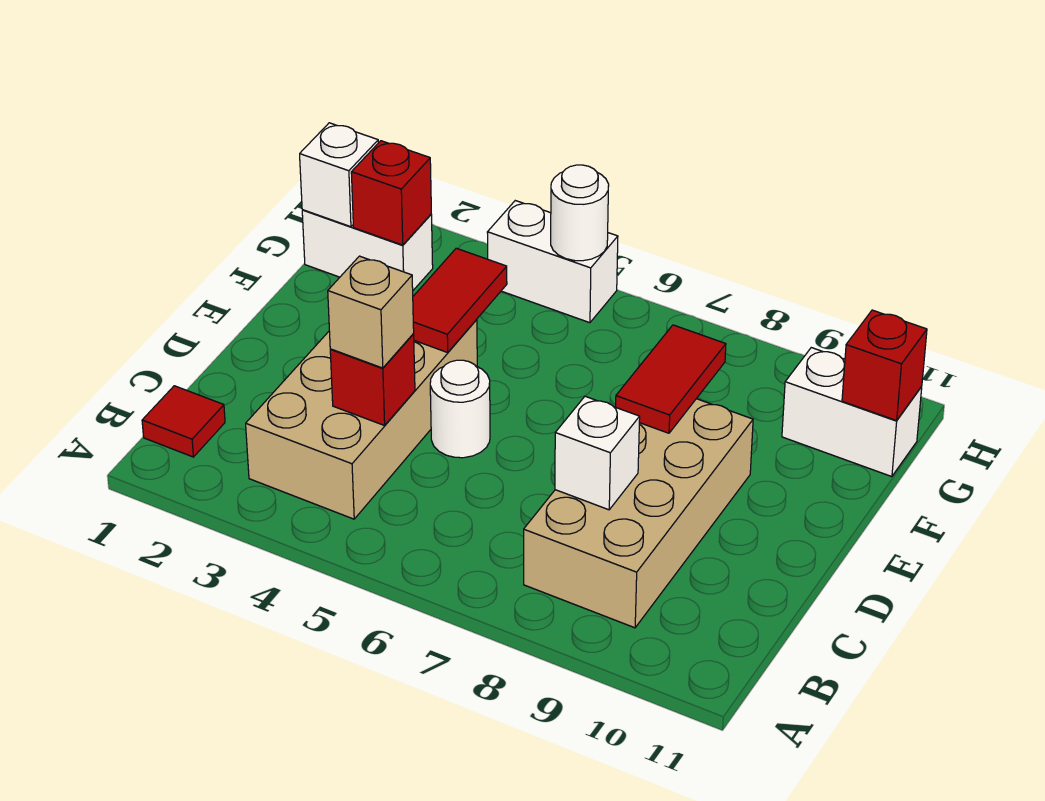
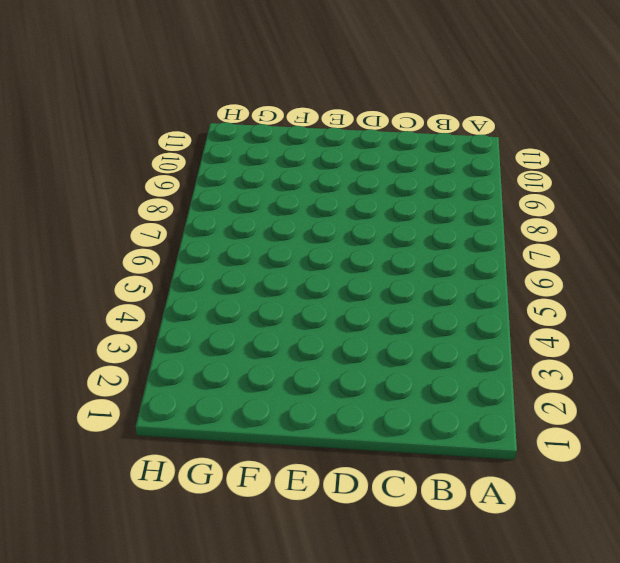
none -> red 1x1 tile [142,386,225,457]
none -> tan 2x4 brick [246,319,477,519]
none -> tan 2x4 brick [524,399,753,628]

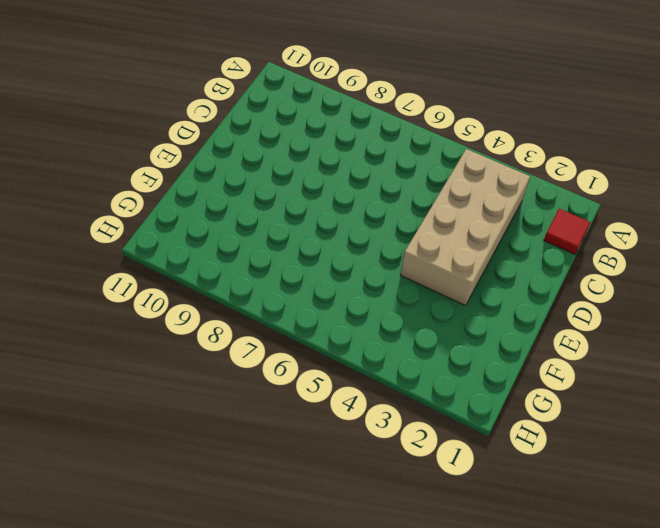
none -> tan 2x4 brick [524,399,753,628]
none -> white 1x1 round brick [430,360,490,458]
none -> white 1x2 brick [302,210,433,290]

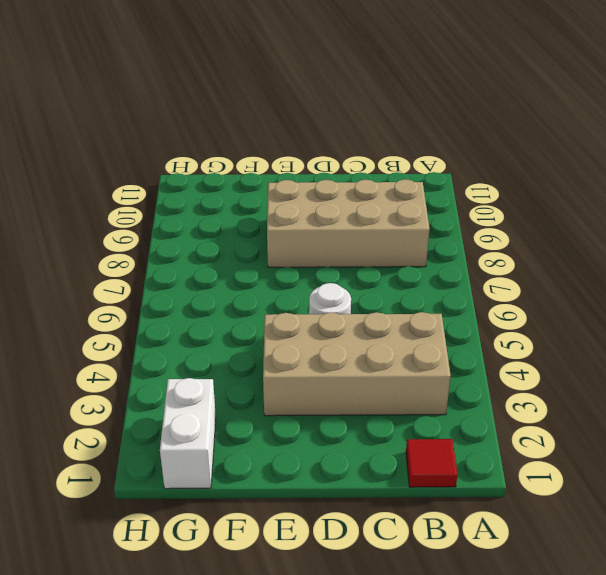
none -> white 1x2 brick [782,348,922,477]
none -> white 1x2 brick [487,201,618,323]
none -> red 1x1 brick [330,334,415,425]

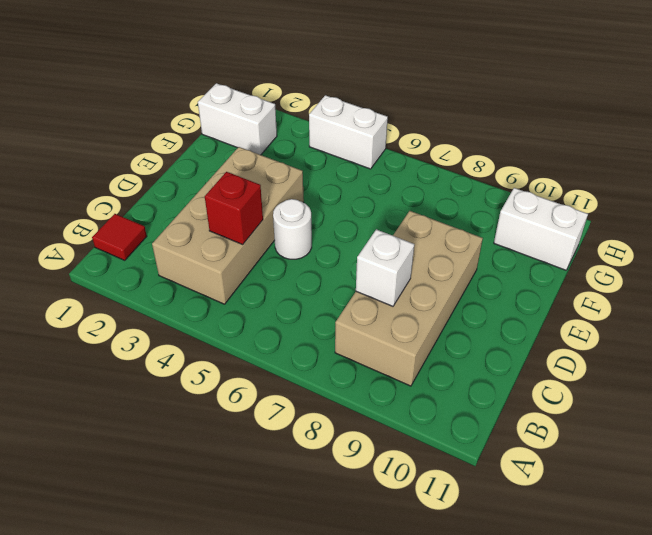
none -> red 1x2 tile [413,248,507,352]
none -> red 1x2 tile [616,325,726,433]
none -> white 1x1 brick [300,123,378,227]

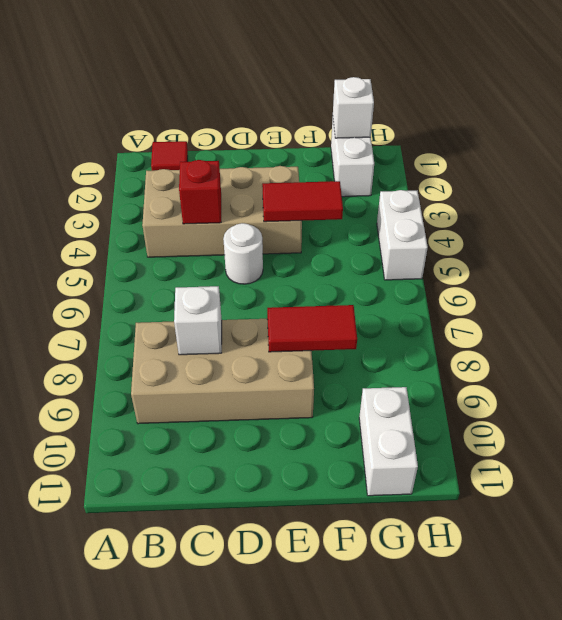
none -> red 1x1 brick [351,141,431,245]
none -> red 1x1 brick [842,310,927,421]
none -> white 1x1 round brick [551,165,609,261]

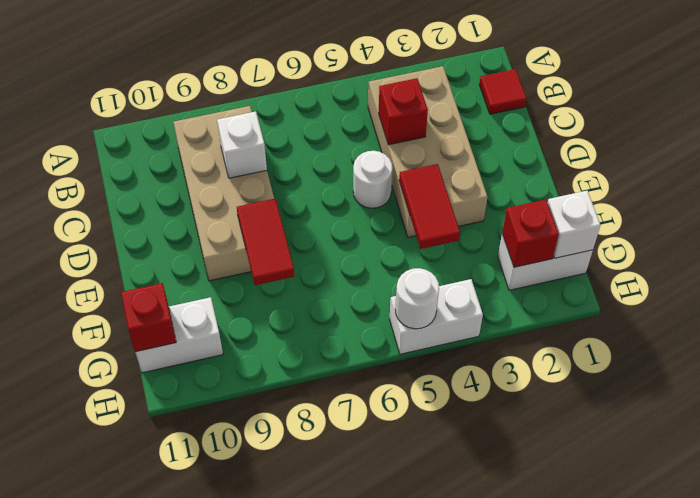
none -> tan 1x1 brick [328,256,414,368]

